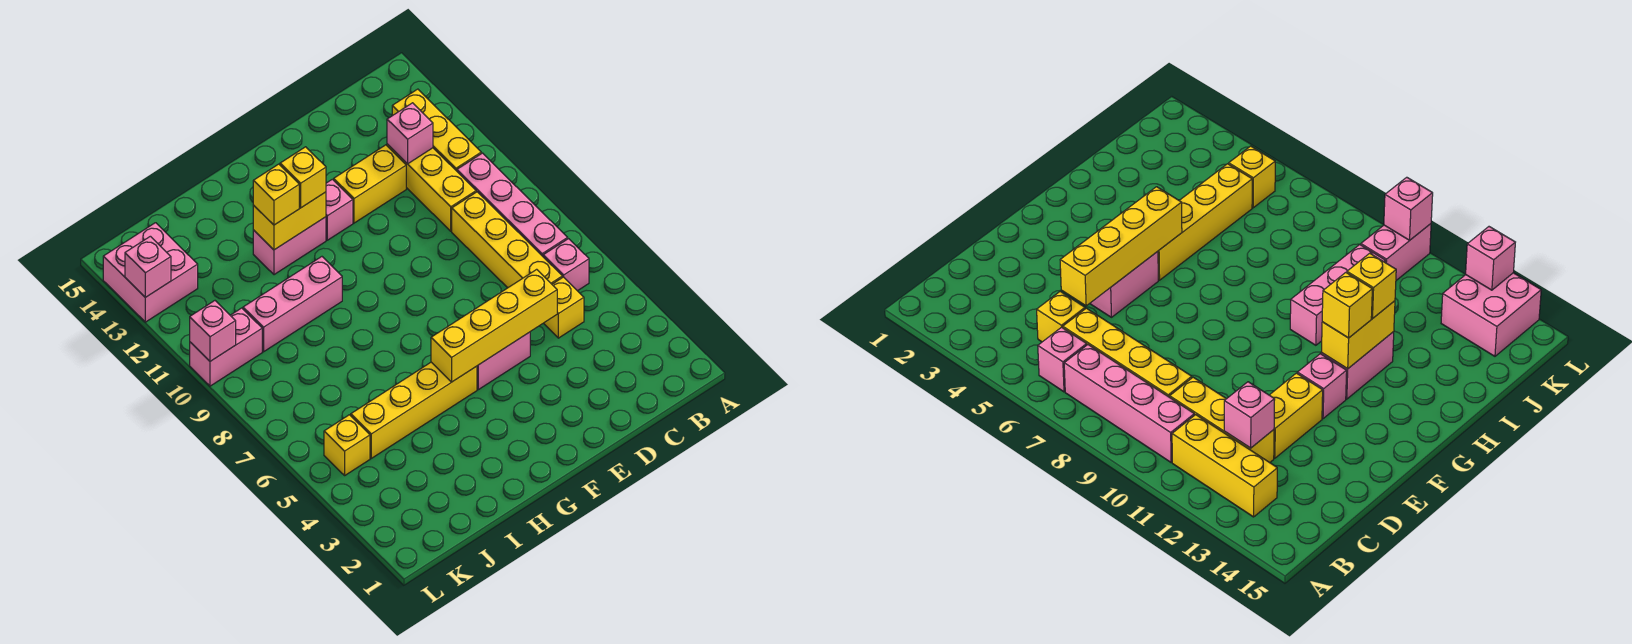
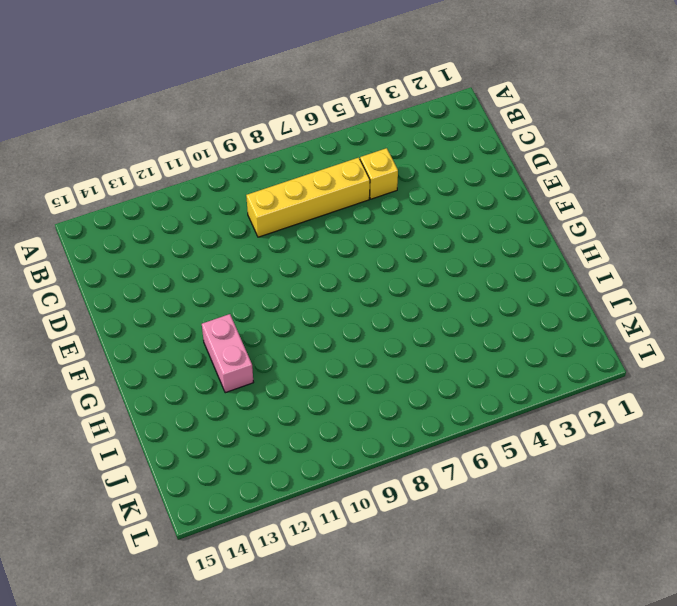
none -> pink 1x1 brick [543,239,589,291]
none -> pink 1x4 brick [457,153,568,256]
none -> yellow 1x3 brick [392,89,481,171]

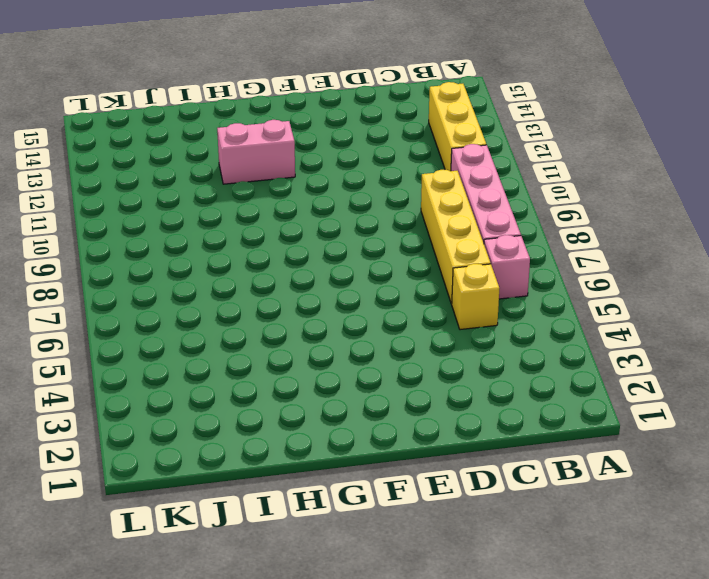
none -> yellow 1x3 brick [387,144,476,231]
none -> yellow 1x2 brick [334,145,406,223]
none -> pink 1x2 brick [477,332,530,390]

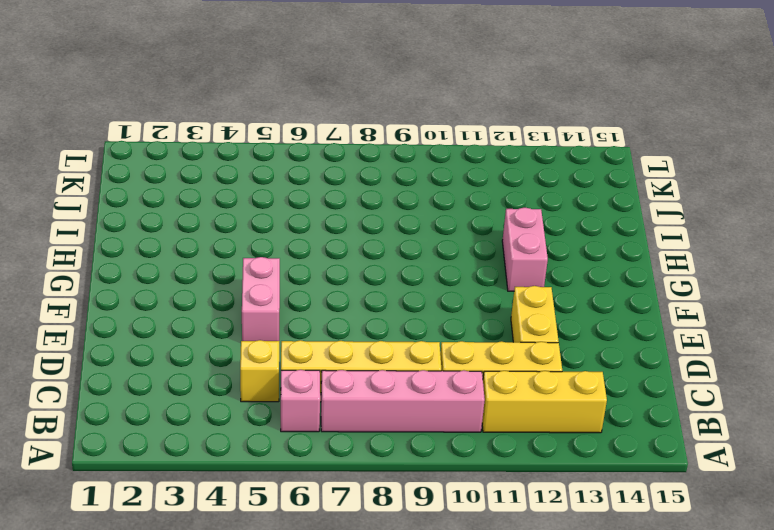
none -> pink 1x1 brick [326,179,353,240]
none -> yellow 1x4 brick [351,362,477,458]
none -> pink 1x3 brick [243,257,342,352]

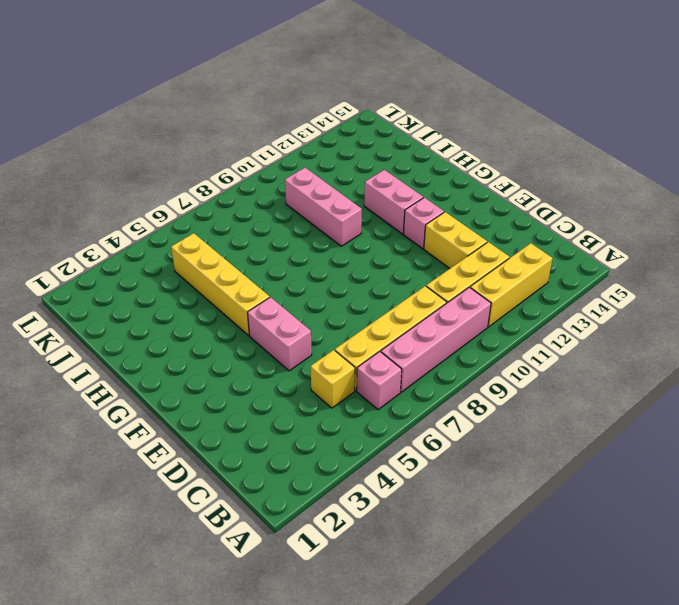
none -> yellow 1x1 brick [324,415,370,475]
none -> pink 1x2 brick [190,308,262,386]
none -> pink 2x2 brick [103,223,198,322]

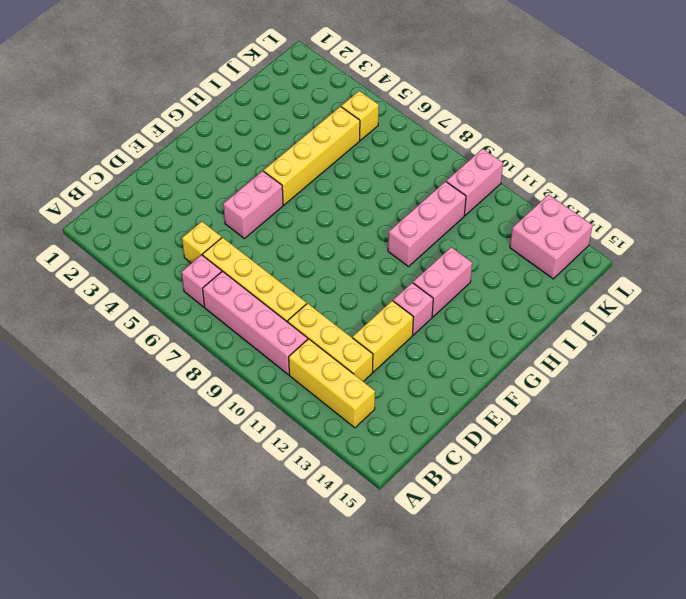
none -> pink 1x1 brick [387,103,433,164]
none -> yellow 1x4 brick [431,269,557,382]
none -> yellow 1x2 brick [253,192,326,250]

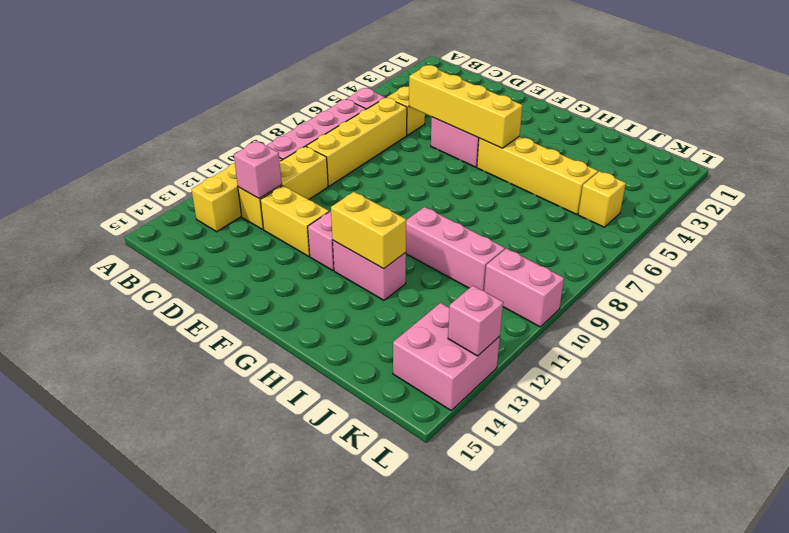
none -> pink 1x1 brick [190,301,236,361]
none -> yellow 1x1 brick [280,147,326,208]
none -> yellow 1x1 brick [253,164,299,225]

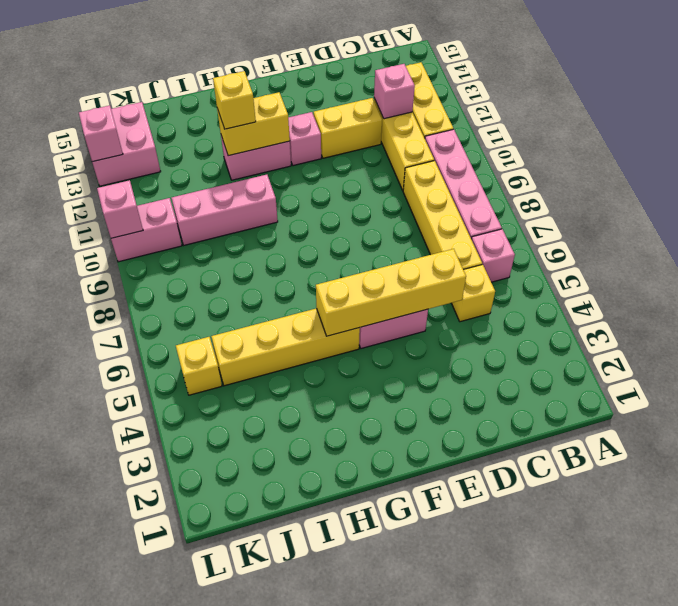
none -> yellow 1x1 brick [280,147,326,208]

